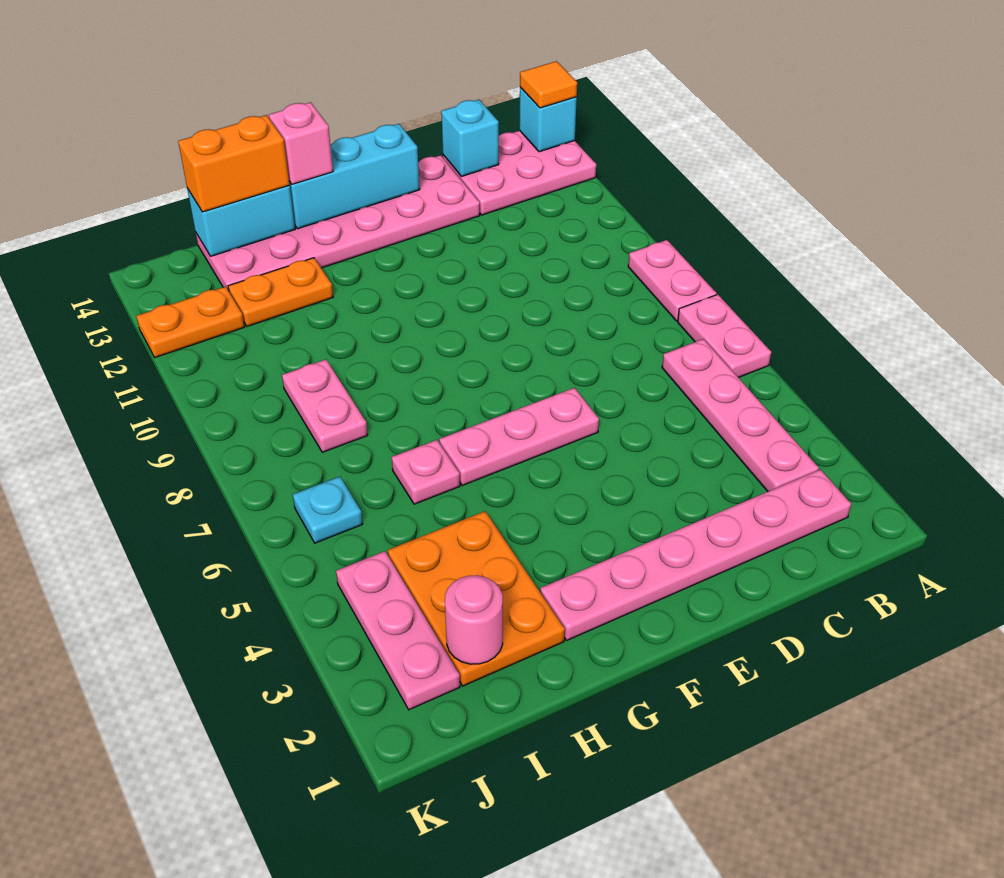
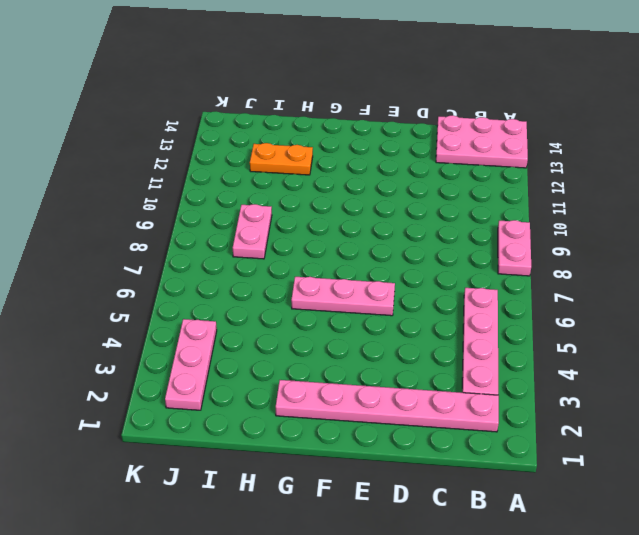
none -> pink 1x2 plate [678,294,771,378]
none -> pink 2x6 plate [196,155,480,291]
none -> orange 2x3 plate [388,511,565,686]

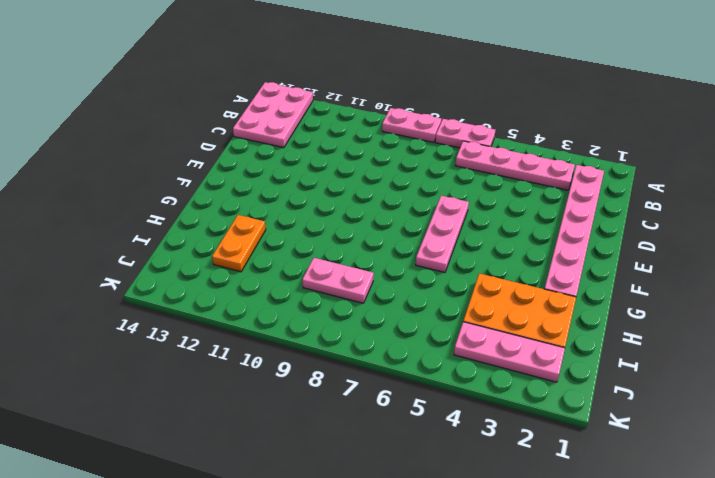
none -> pink 2x6 plate [196,155,480,291]
none -> pink 1x1 plate [392,440,460,504]
none -> cyan 1x1 plate [293,477,362,543]

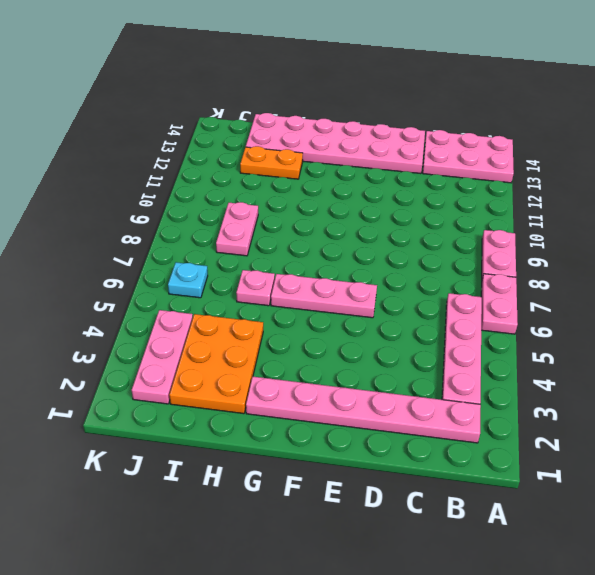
none -> orange 1x2 plate [137,287,244,357]
none -> cyan 1x1 brick [519,87,577,152]
none -> cyan 1x1 brick [441,100,499,176]

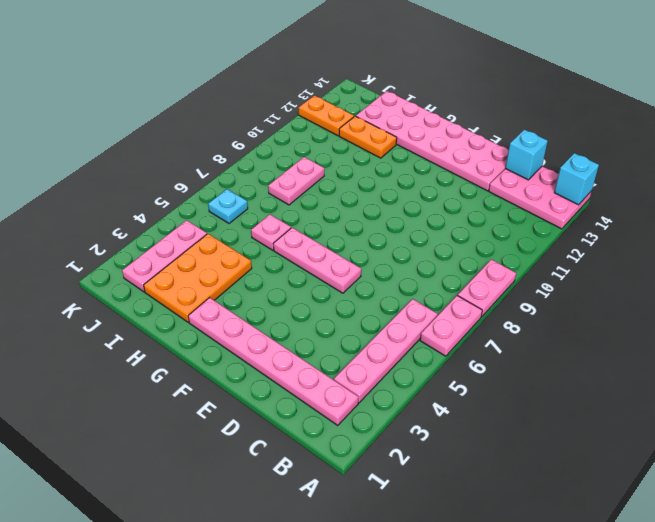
none -> cyan 1x3 brick [289,124,420,229]
none -> cyan 1x2 brick [187,185,295,256]
none -> pink 1x1 round brick [445,575,503,664]

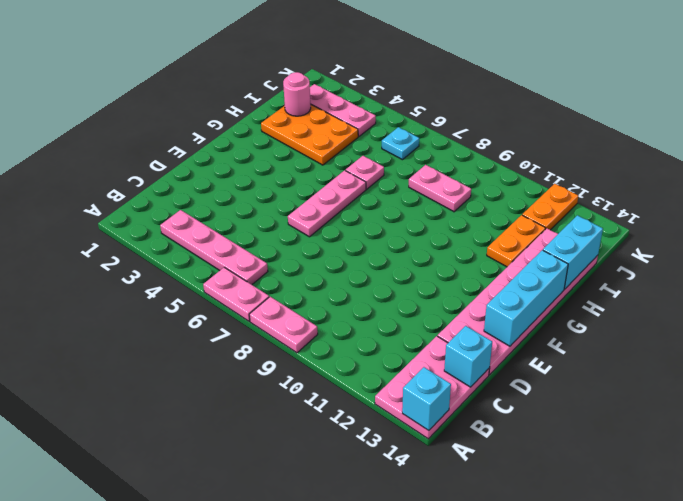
none -> pink 1x6 plate [540,470,851,640]
none -> orange 1x1 tile [520,61,577,108]
none -> pink 1x1 brick [269,102,333,184]

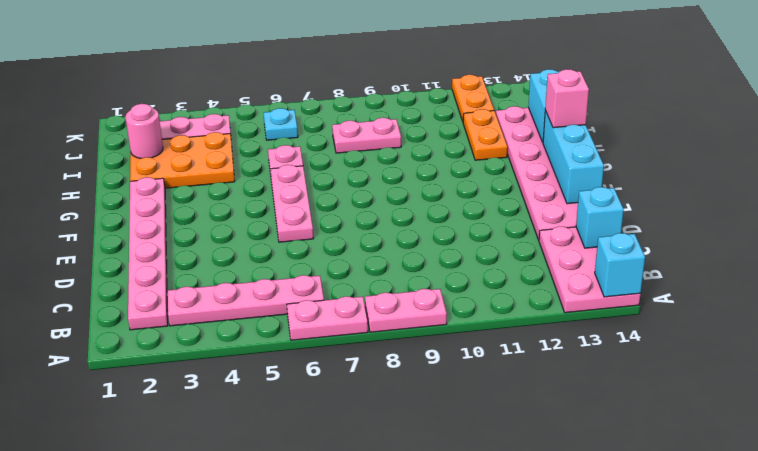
none -> orange 1x1 tile [520,61,577,108]
none -> orange 1x2 brick [178,115,290,212]

